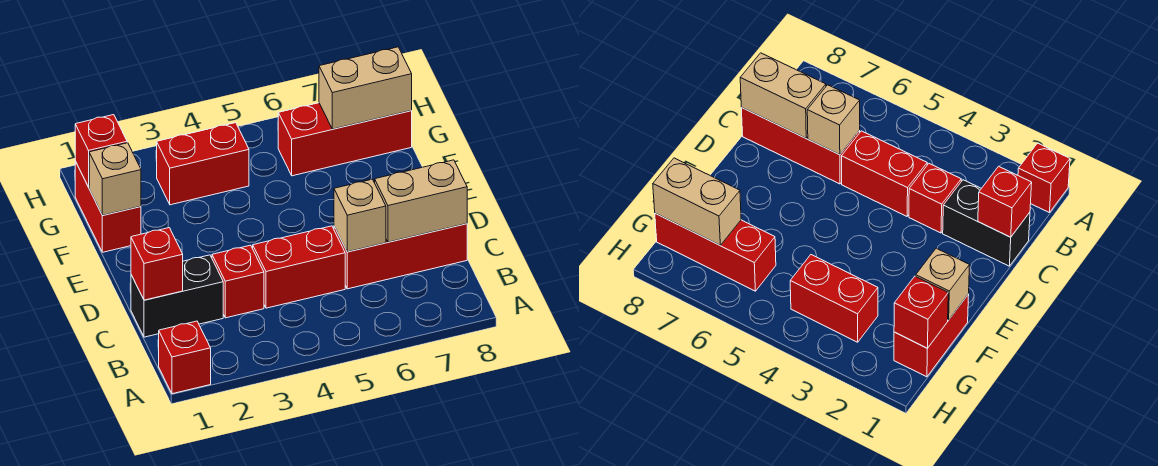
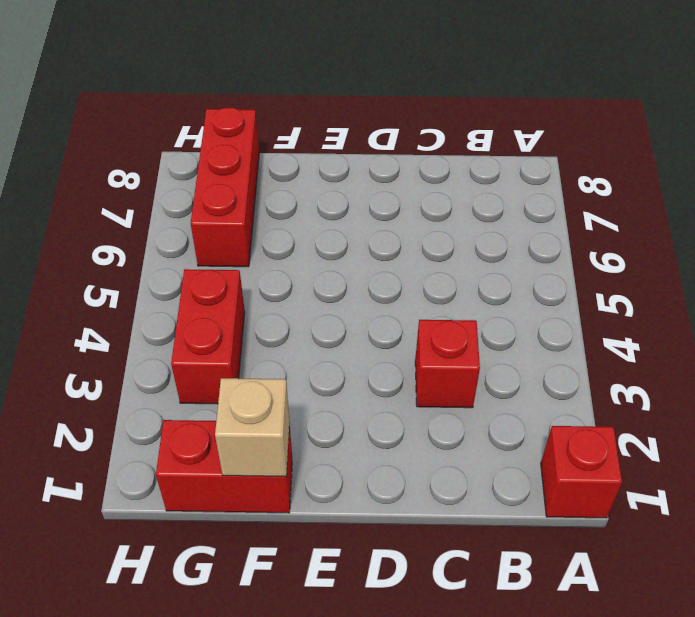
none -> black 1x2 brick [131,255,223,337]
none -> red 1x2 brick [253,226,345,308]
none -> red 1x3 brick [334,224,467,289]

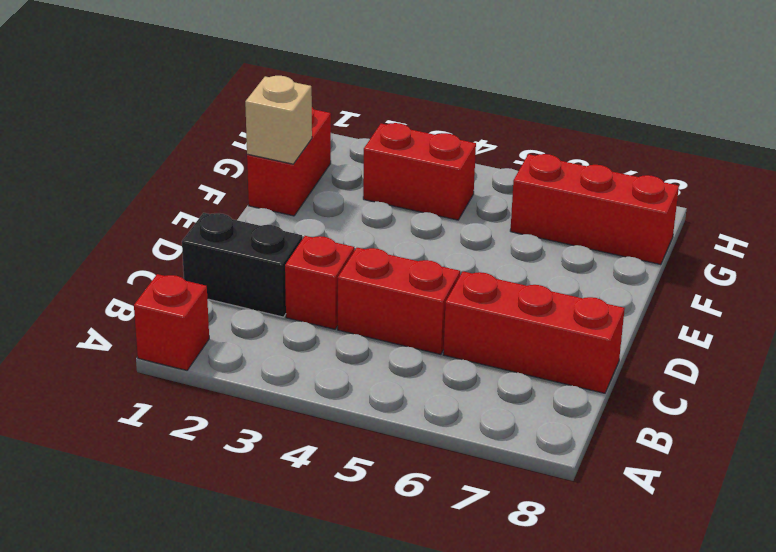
none -> red 1x1 brick [131,228,183,300]
none -> tan 1x1 brick [334,179,386,252]
none -> tan 1x2 brick [375,160,467,242]

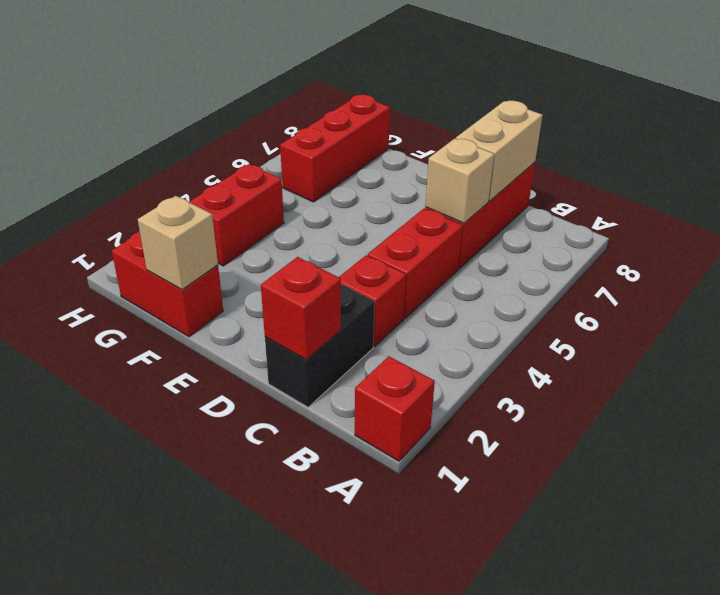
none -> red 1x1 brick [75,115,127,187]
none -> tan 1x2 brick [319,47,412,129]

